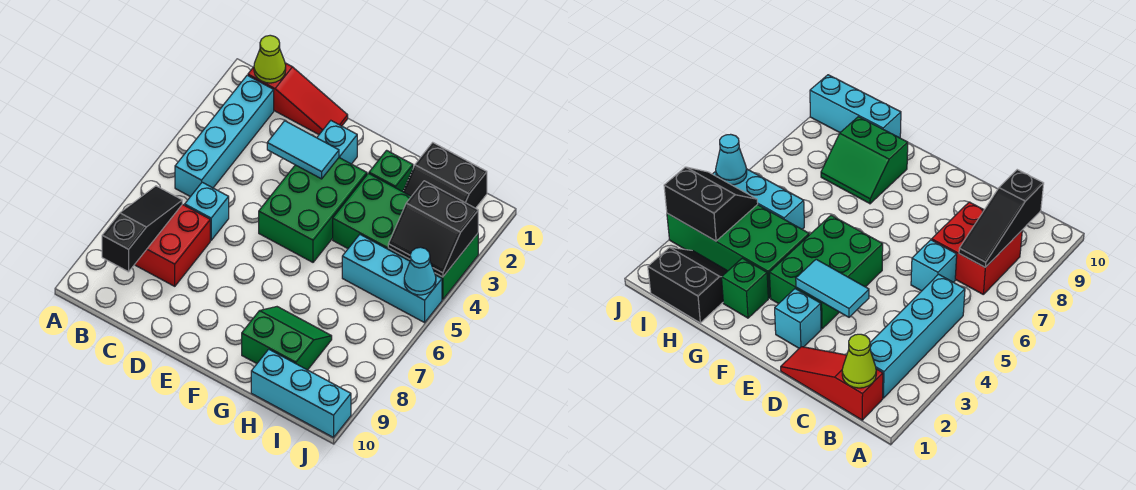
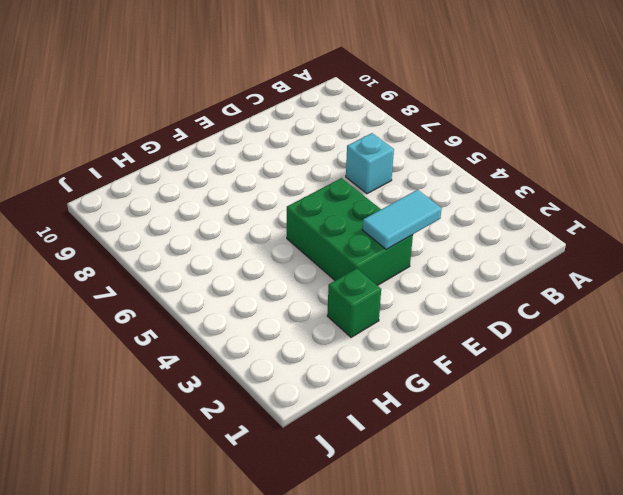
none -> red 1x3 slope [248,63,348,134]
none -> cyan 1x4 brick [175,75,274,197]
none -> red 2x2 brick [135,204,210,286]

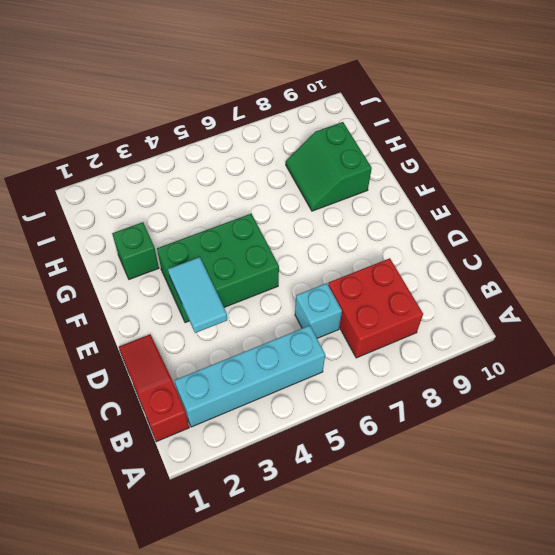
none -> cyan 1x1 brick [317,121,357,164]
none -> green 2x4 brick [333,173,478,300]
none -> black 2x2 slope [403,142,487,208]

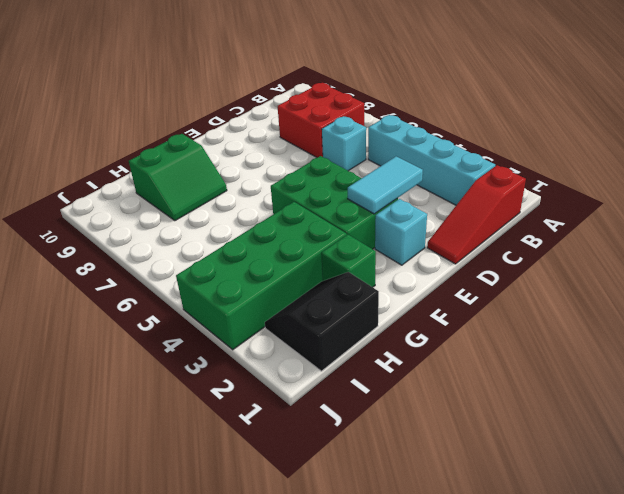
none -> cyan 1x3 brick [342,235,442,323]
none -> cyan 1x3 brick [251,349,351,437]
none -> lime 1x1 cone [254,35,286,83]

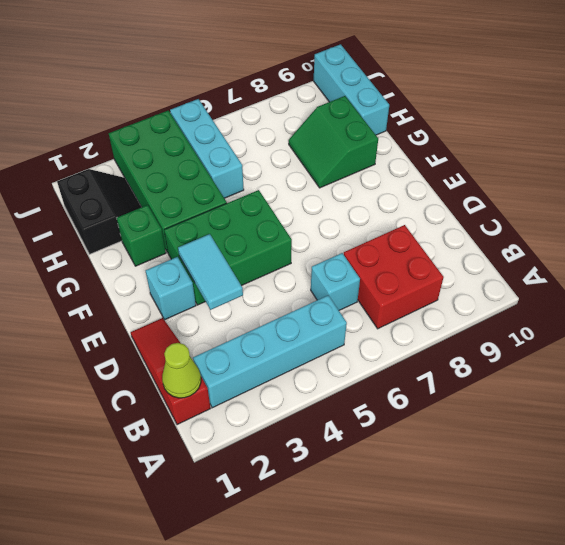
none -> black 1x3 slope [102,186,182,272]
none -> black 2x2 slope [388,181,478,277]
none -> cyan 1x1 cone [404,247,436,295]

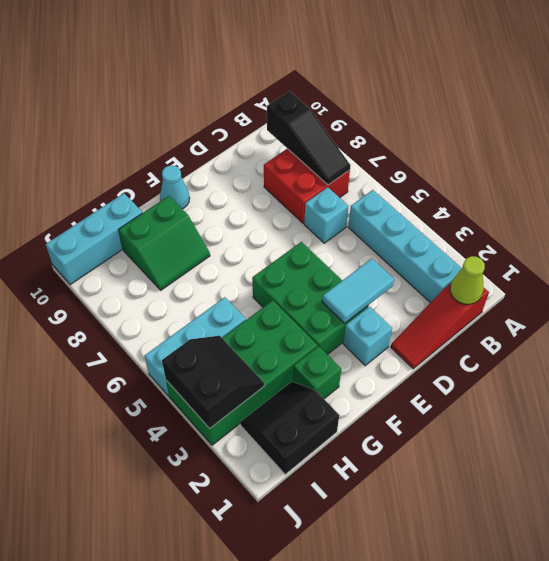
cyan 1x1 cone [160,165,190,209] -> cyan 1x1 cone moved to [404,247,436,295]
black 2x2 slope [162,336,264,429] -> black 2x2 slope turned to [388,181,478,277]

